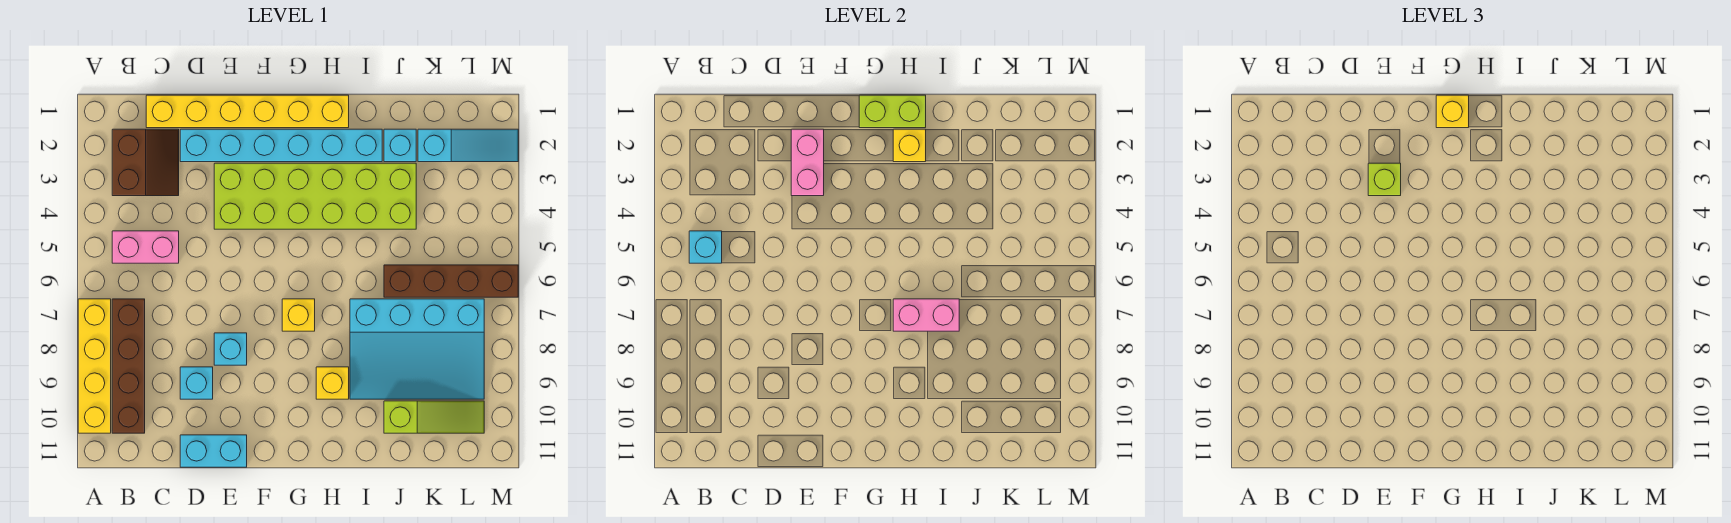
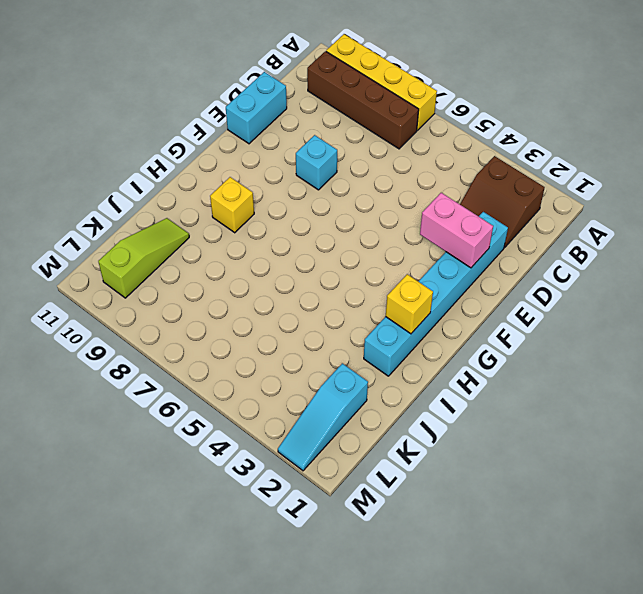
lime 1x3 slope [98,218,189,298] -> lime 1x3 slope turned to [384,401,484,433]
none -> pink 1x2 brick [112,231,179,263]
none -> yellow 1x6 brick [146,95,349,128]
none -> cyan 1x1 brick [180,367,213,399]

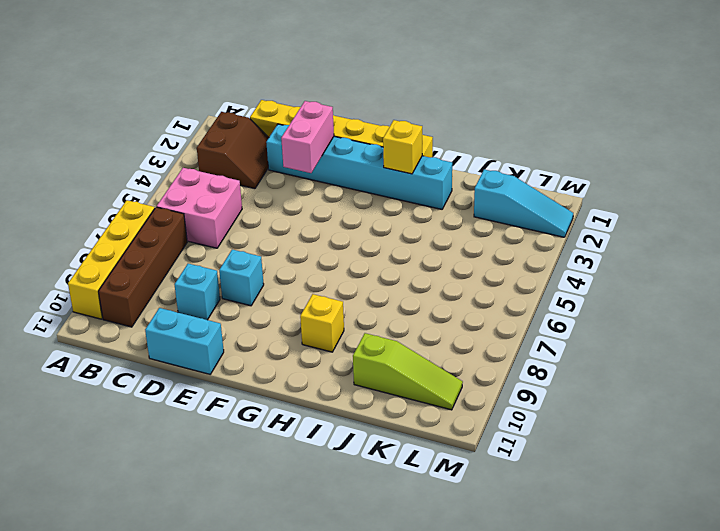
pink 2x2 brick [157,168,242,248] -> pink 1x2 brick [112,231,179,263]
none -> lime 2x6 brick [214,163,416,229]
none -> yellow 1x1 brick [282,299,315,331]
none -> cyan 3x4 slope [350,299,484,399]

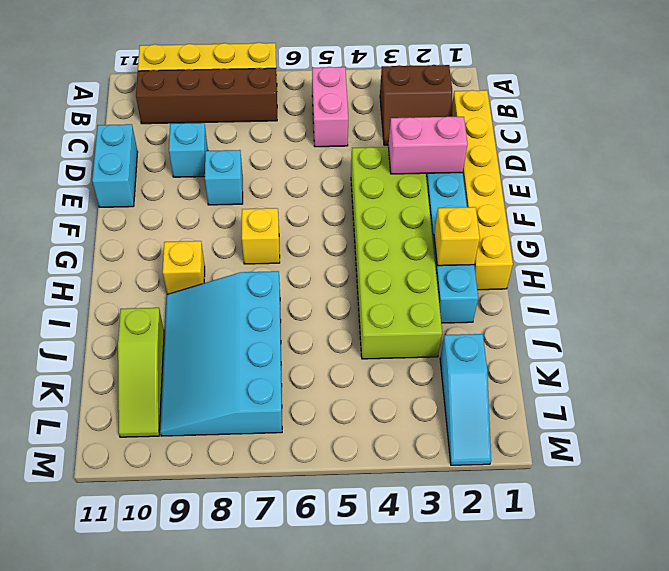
none -> cyan 1x1 brick [384,129,416,162]
none -> brown 1x4 brick [384,265,518,297]
none -> cyan 1x1 brick [689,231,722,263]

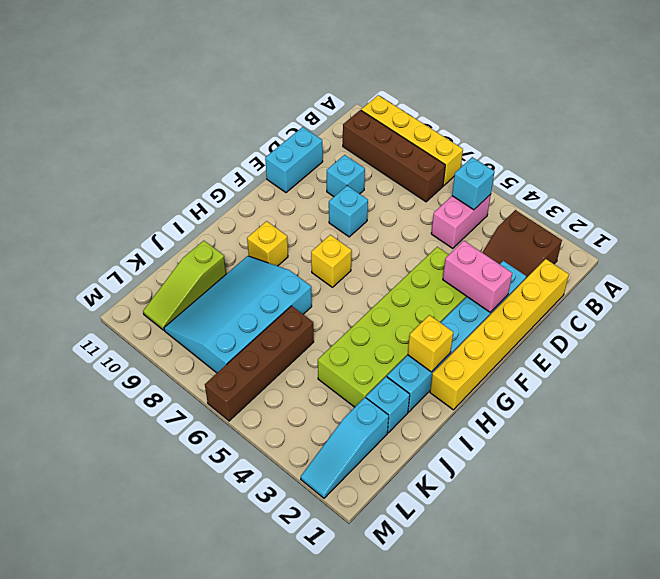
none -> lime 1x2 brick [859,95,926,128]
none -> pink 1x2 brick [893,299,959,331]
none -> lime 1x1 brick [1368,163,1401,196]

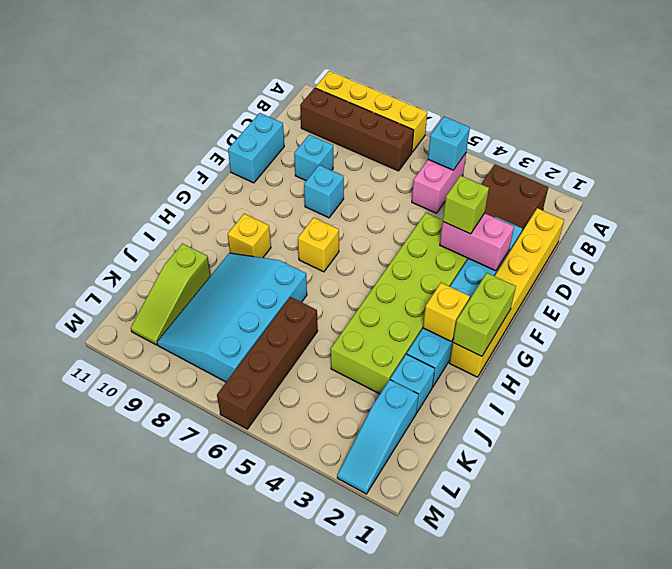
none -> pink 1x2 brick [893,299,959,331]
none -> yellow 1x1 brick [1436,95,1469,128]

